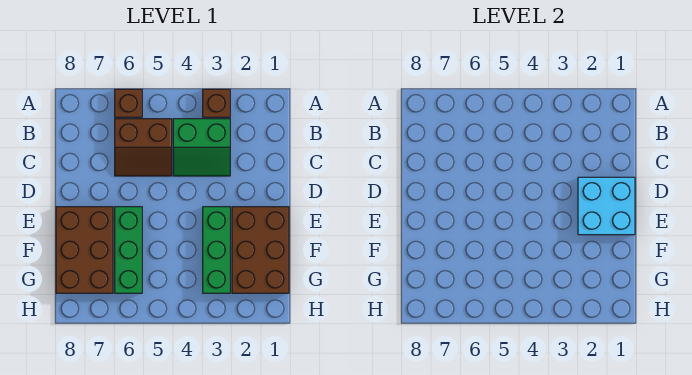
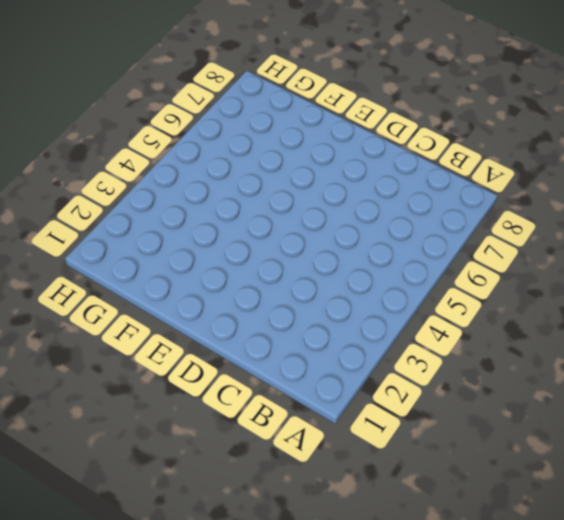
none -> brown 1x1 brick [203,89,230,117]
none -> brown 1x1 brick [115,89,142,117]

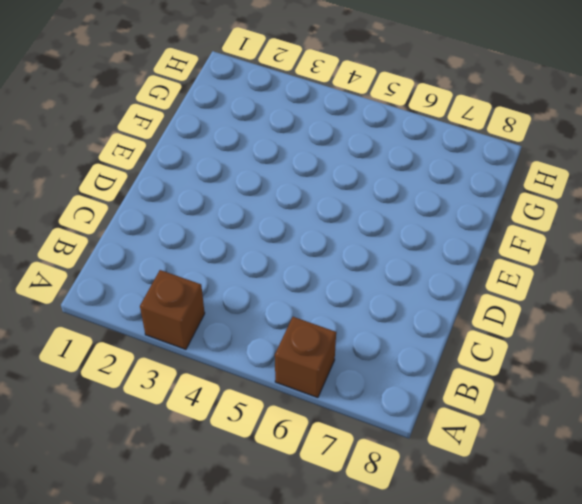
none -> green 2x2 slope [173,119,230,176]
none -> brown 2x2 slope [115,119,172,176]

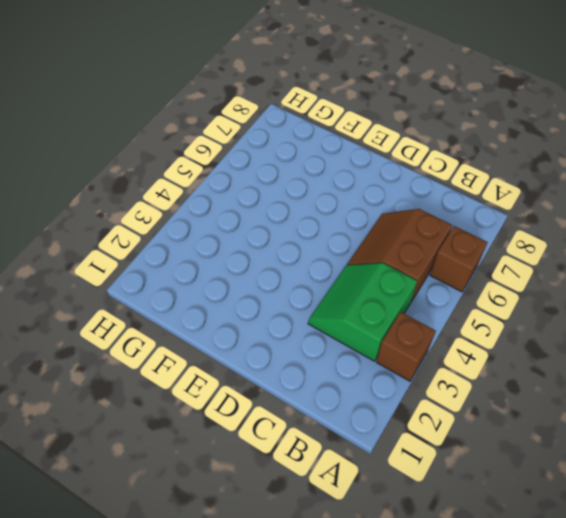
none -> brown 2x3 brick [232,207,289,293]
none -> green 1x3 brick [203,207,230,293]

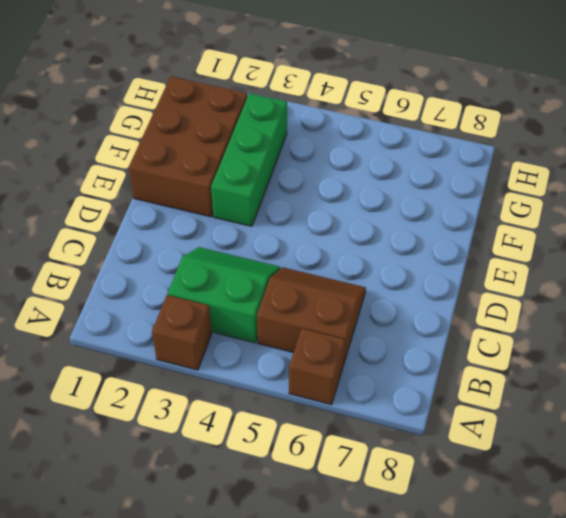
none -> green 1x3 brick [115,207,142,293]
none -> brown 2x3 brick [56,207,113,293]

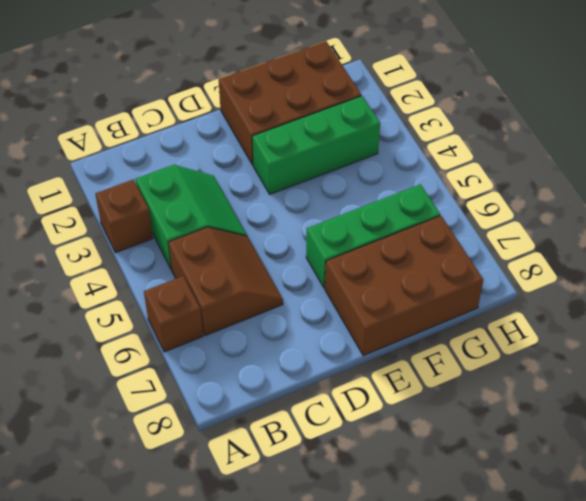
none -> cyan 2x2 brick [578,177,635,235]

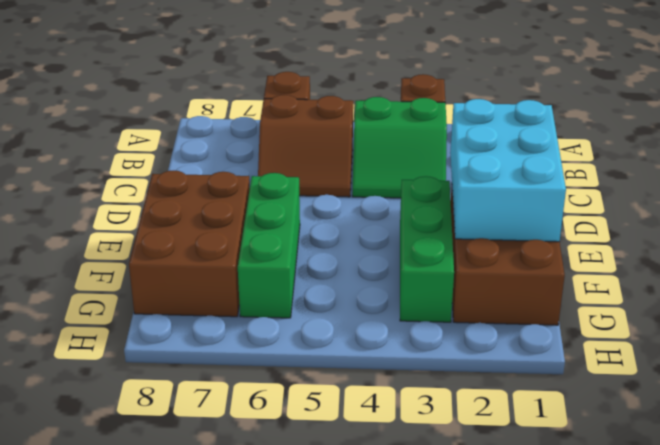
cyan 2x3 brick [450,99,566,242] -> cyan 2x2 brick [578,177,635,235]

